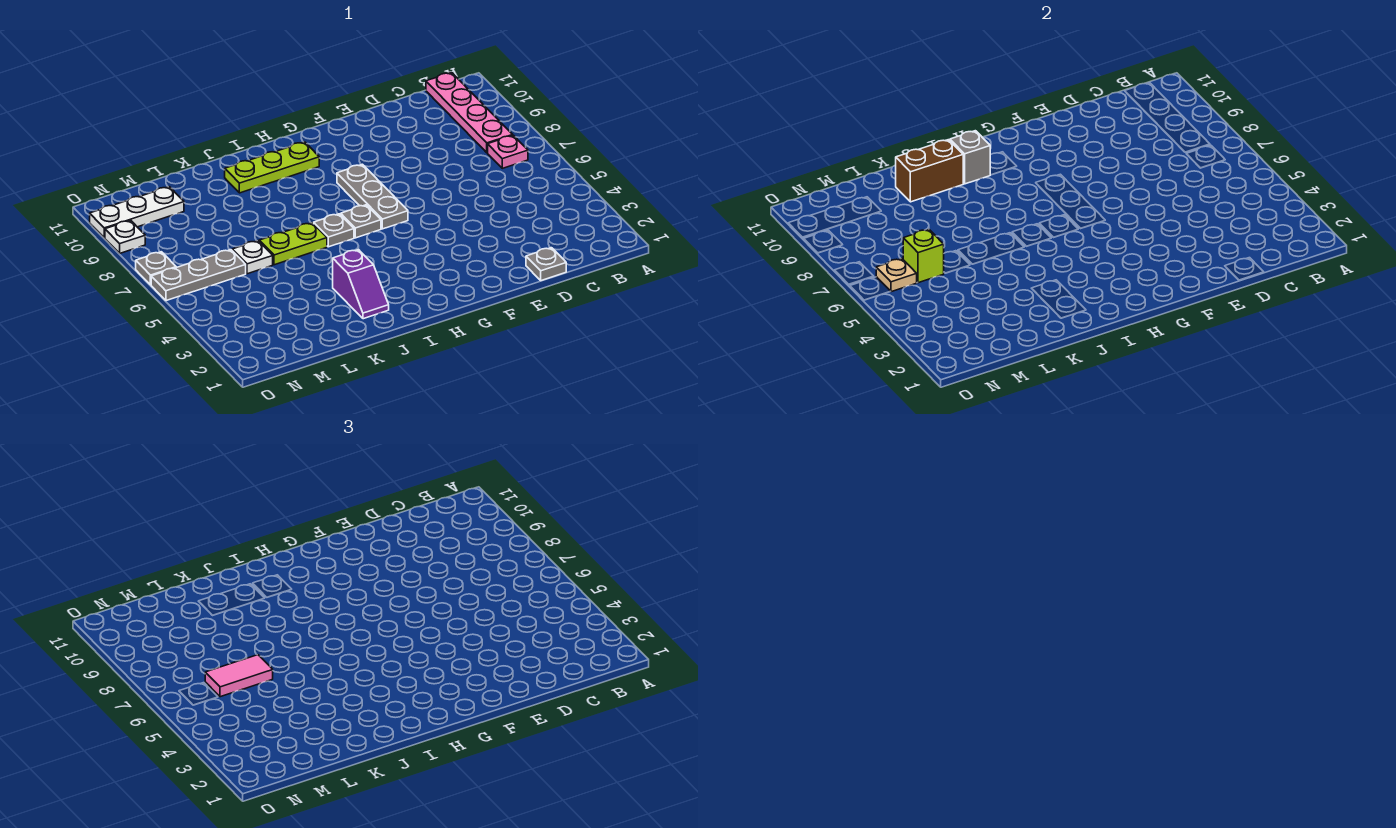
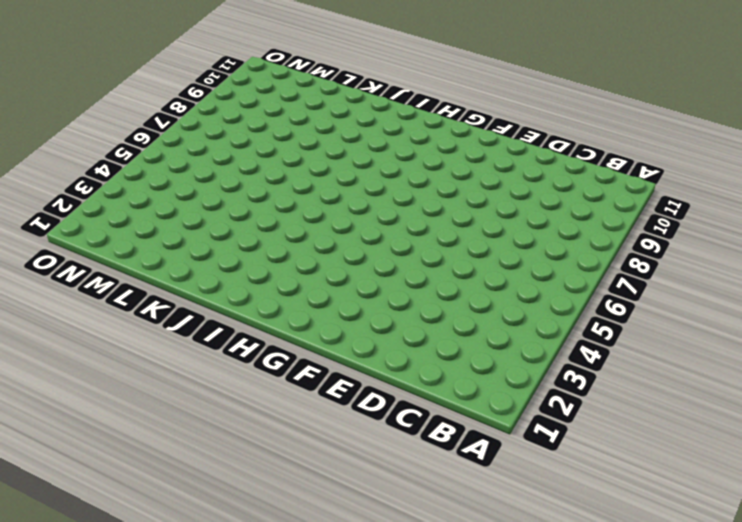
none -> pink 1x1 plate [488,135,528,168]
none -> pink 1x4 plate [426,73,513,153]
none -> grey 1x1 plate [526,248,566,281]

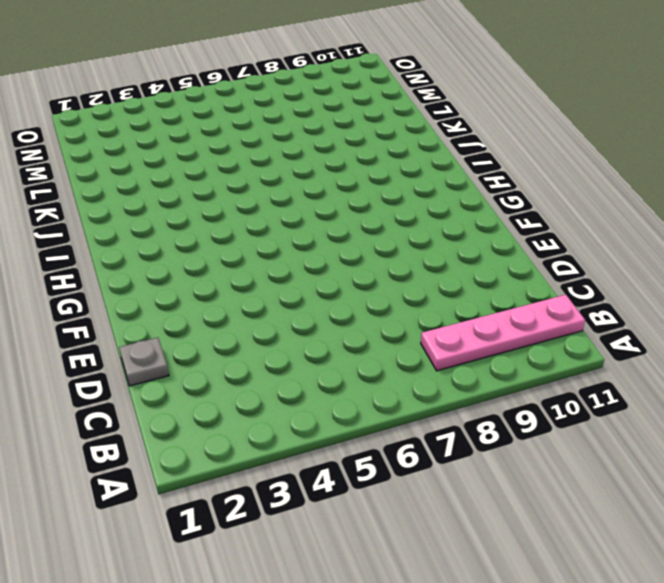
none -> pink 1x1 plate [488,135,528,168]
none -> grey 1x3 plate [337,164,408,229]
none -> grey 1x1 plate [341,205,381,238]

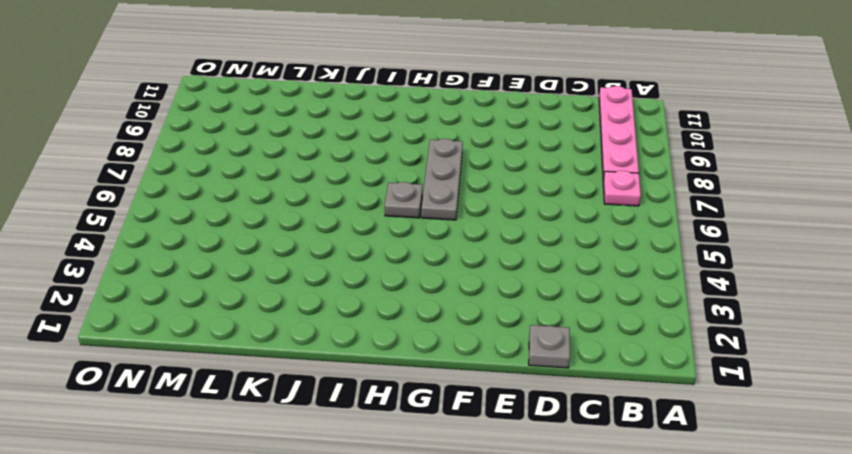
none -> lime 1x3 plate [225,142,319,193]
none -> grey 1x1 plate [314,214,354,247]
none -> purple 1x2 slope [333,250,389,319]

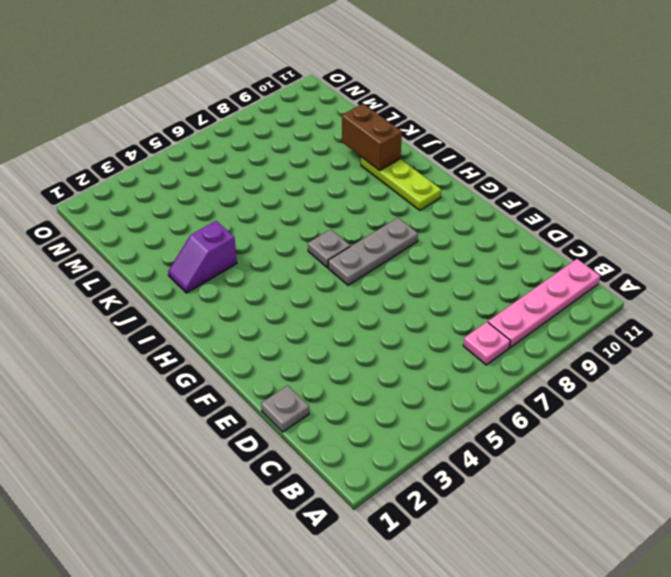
none -> grey 1x1 plate [314,214,354,247]
none -> lime 1x2 plate [259,223,327,265]
none -> white 1x1 plate [232,241,273,274]

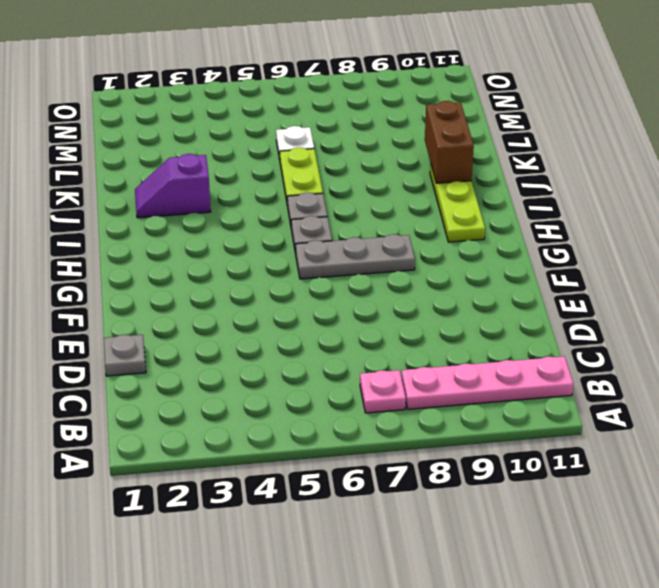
none -> grey 1x3 plate [151,250,246,301]
none -> white 1x3 plate [90,187,184,238]
none -> grey 1x1 plate [136,252,176,285]

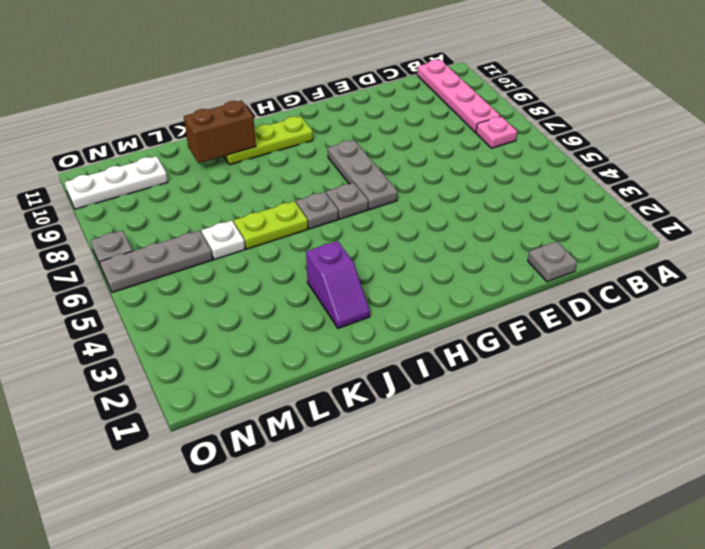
none -> white 1x1 plate [105,220,145,253]
none -> grey 1x1 brick [950,131,990,184]
none -> lime 1x1 brick [903,229,944,283]

